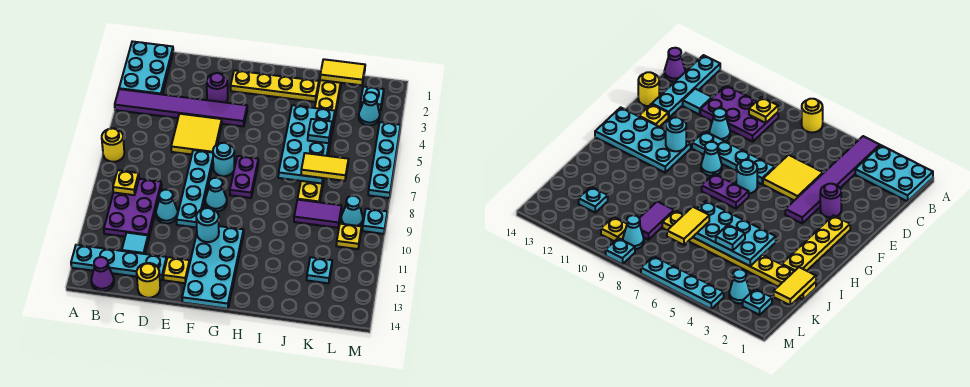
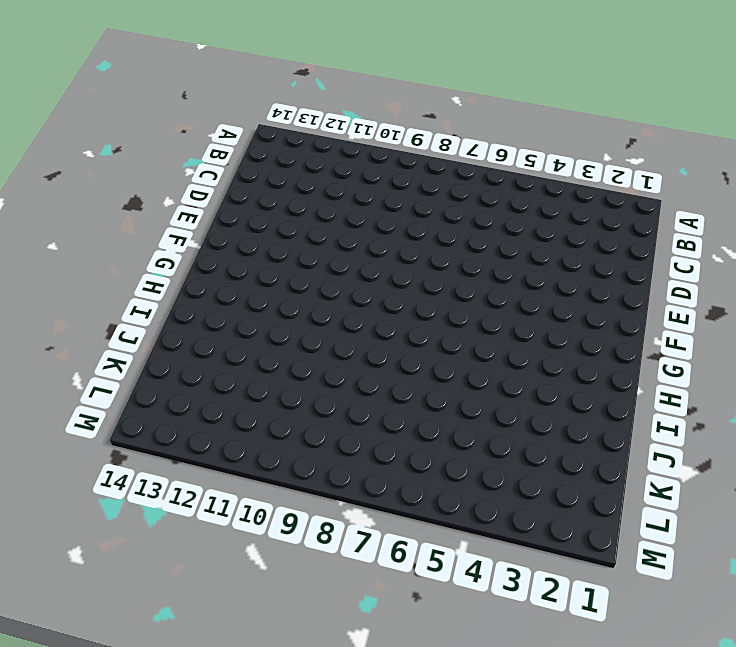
none -> cyan 2x3 plate [119,41,173,94]
none -> purple 1x6 tile [115,89,247,127]
none -> yellow 1x1 round brick [102,128,124,162]
none -> cyan 1x4 plate [71,245,167,280]

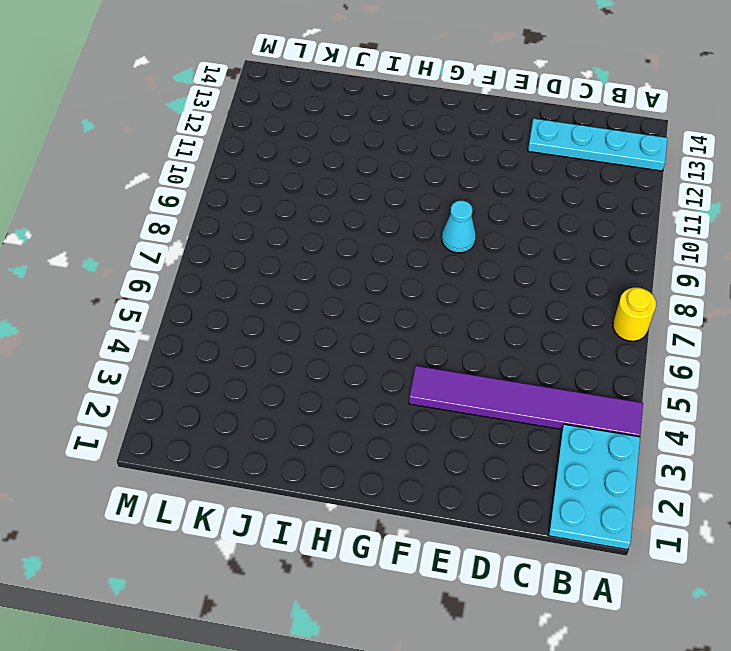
none -> purple 2x3 plate [104,179,162,240]
none -> purple 1x1 cone [91,257,114,291]
none -> cyan 1x1 tile [122,233,148,254]
none -> yellow 2x2 tile [171,114,222,155]

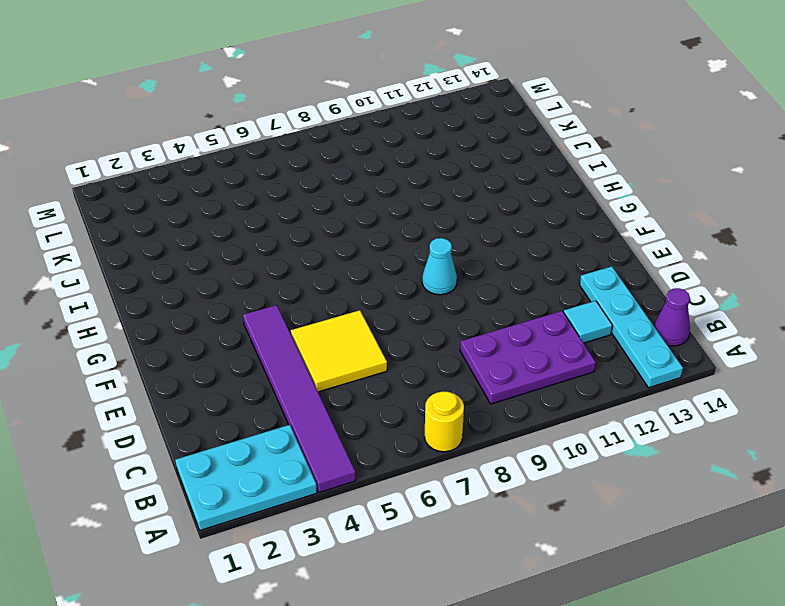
none -> cyan 1x1 cone [156,190,178,223]
none -> yellow 1x1 round brick [137,263,160,298]
none -> purple 1x1 round brick [207,73,228,103]
none -> cyan 1x4 plate [176,150,213,228]

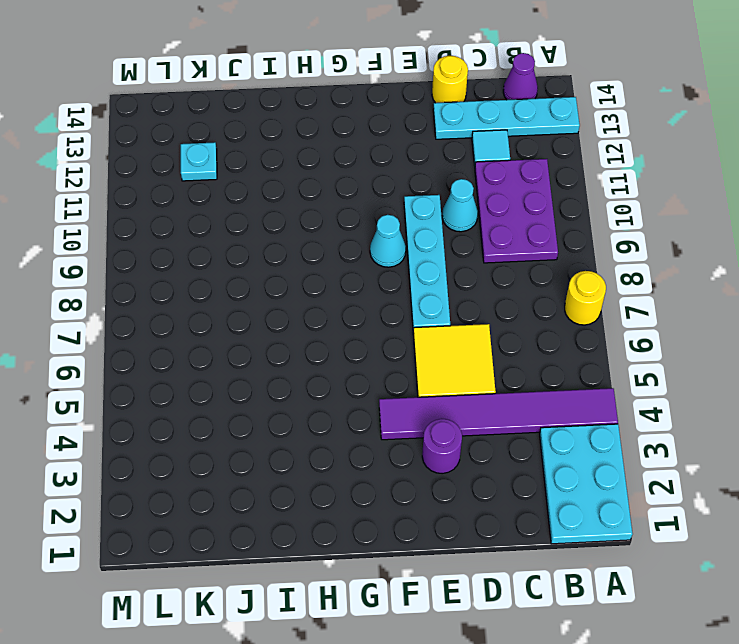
none -> yellow 1x1 plate [163,257,190,283]
none -> yellow 1x4 plate [231,70,319,102]
none -> cyan 1x1 round brick [213,143,234,176]
none -> cyan 2x4 plate [182,226,244,309]

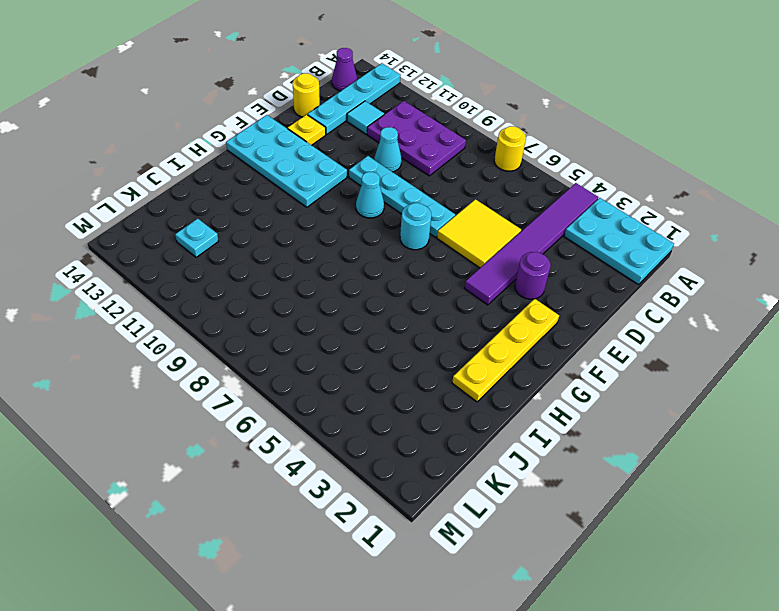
none -> purple 1x2 plate [230,156,258,198]
none -> yellow 1x8 plate [298,80,341,202]
none -> purple 1x2 tile [294,200,342,228]
none -> cyan 1x1 plate [360,87,384,110]

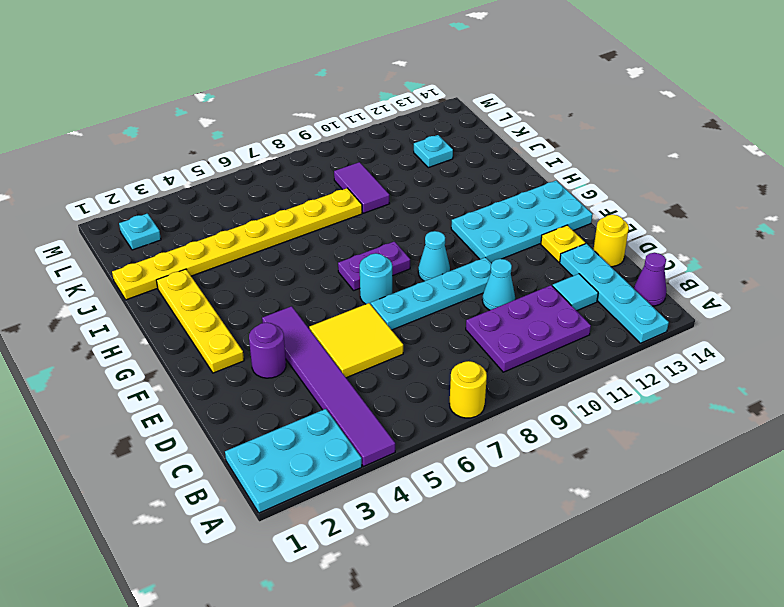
none -> cyan 1x1 cone [359,92,380,125]
none -> cyan 1x1 cone [341,196,363,226]
none -> yellow 1x1 plate [336,224,361,249]
none -> cyan 1x4 plate [368,122,400,198]

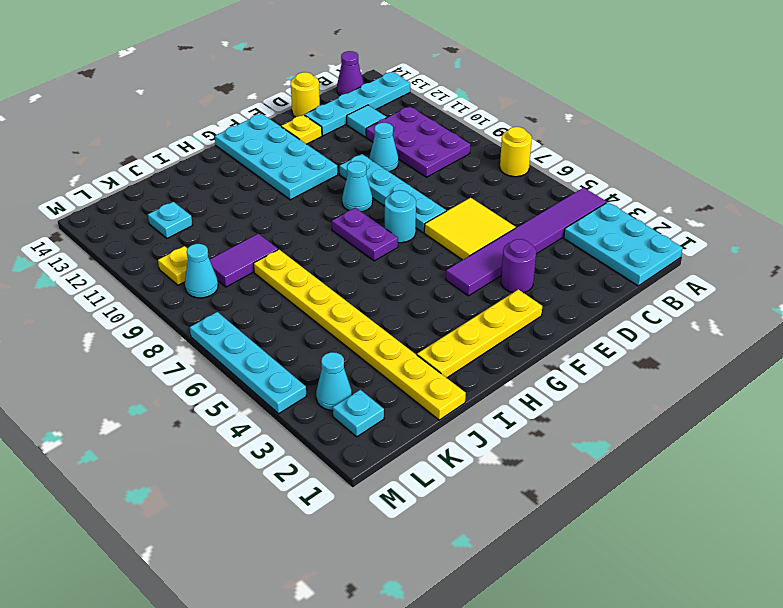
none -> cyan 1x1 plate [362,209,387,234]
none -> yellow 1x1 plate [113,170,139,195]
none -> cyan 1x1 round brick [196,208,219,242]
none -> cyan 2x4 plate [278,105,335,184]

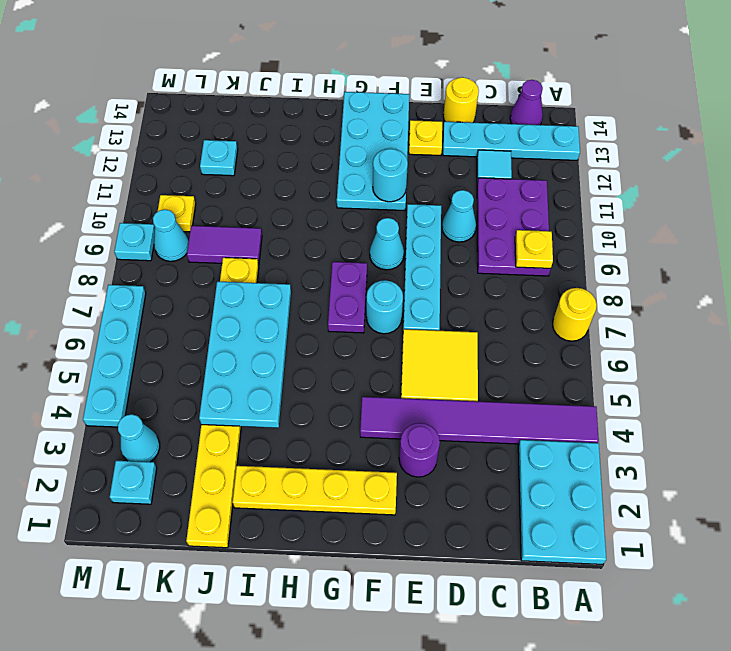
none -> yellow 1x2 tile [320,59,365,85]
none -> cyan 1x1 plate [308,119,332,143]
none -> yellow 1x2 tile [301,153,348,181]

